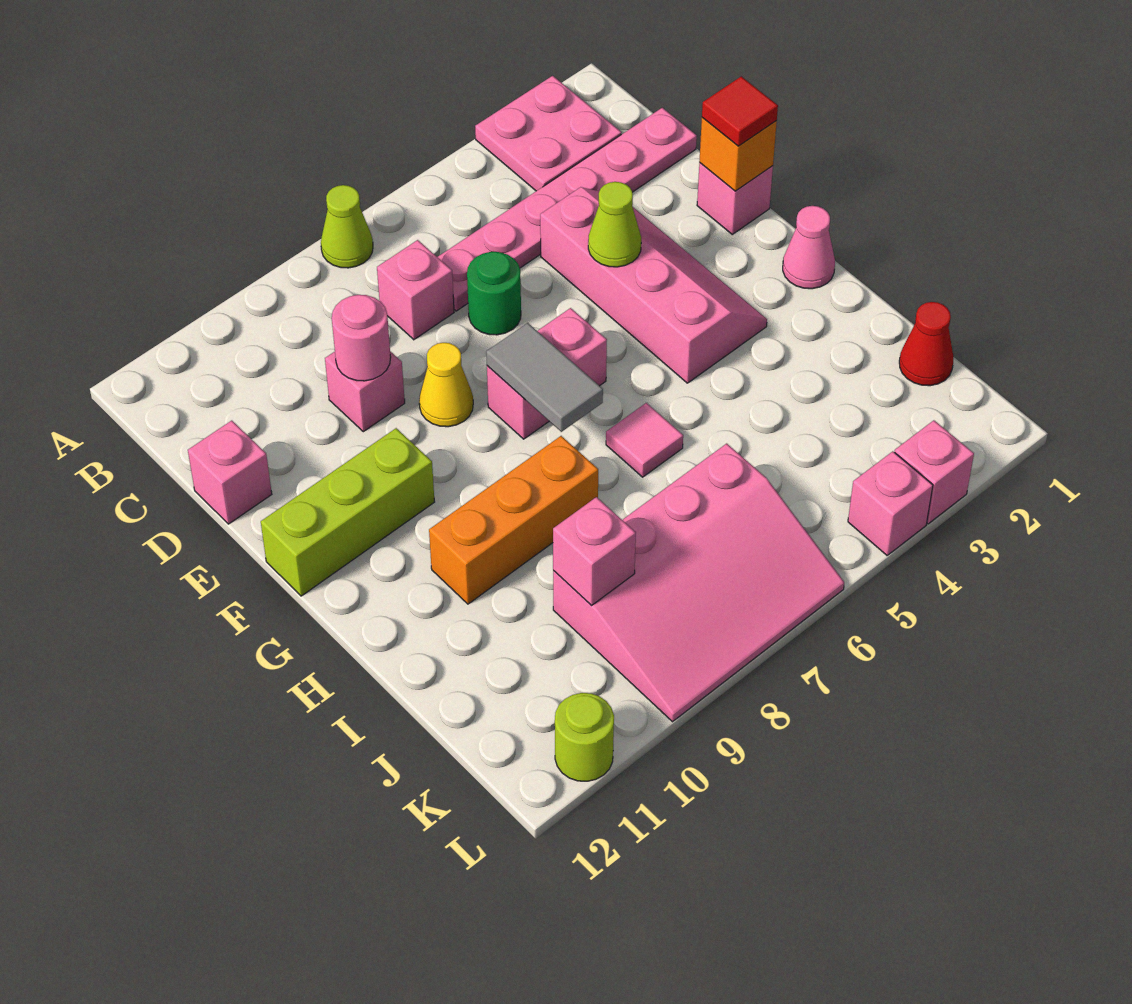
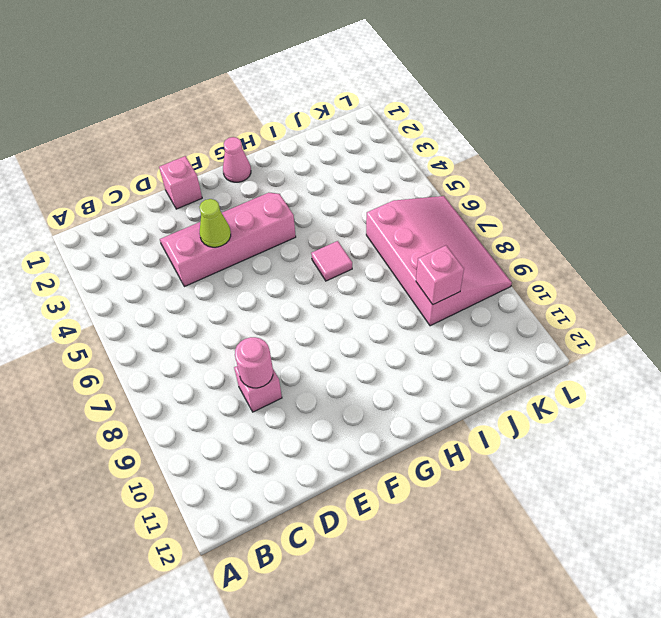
none -> pink 2x2 plate [475,76,622,191]
none -> lime 1x1 cone [321,185,373,268]
none -> pink 1x6 plate [438,108,697,311]

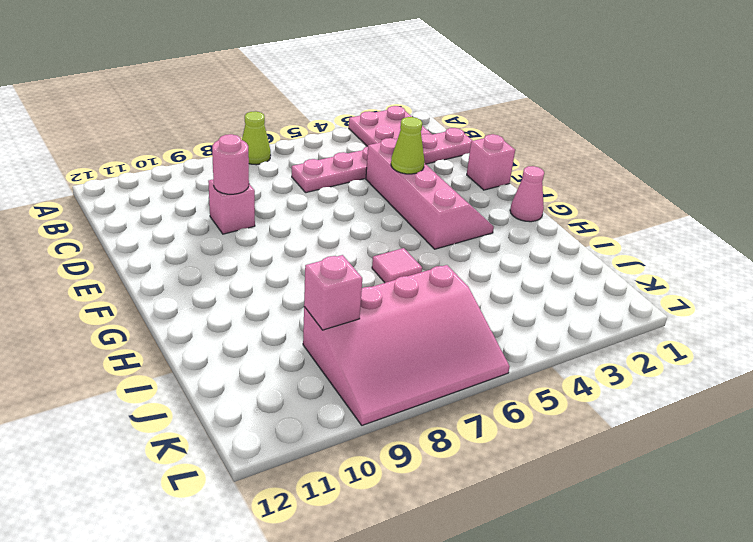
none -> pink 1x1 brick [377,240,454,340]
none -> green 1x1 round brick [467,252,521,335]
none -> pink 1x1 brick [188,421,272,524]

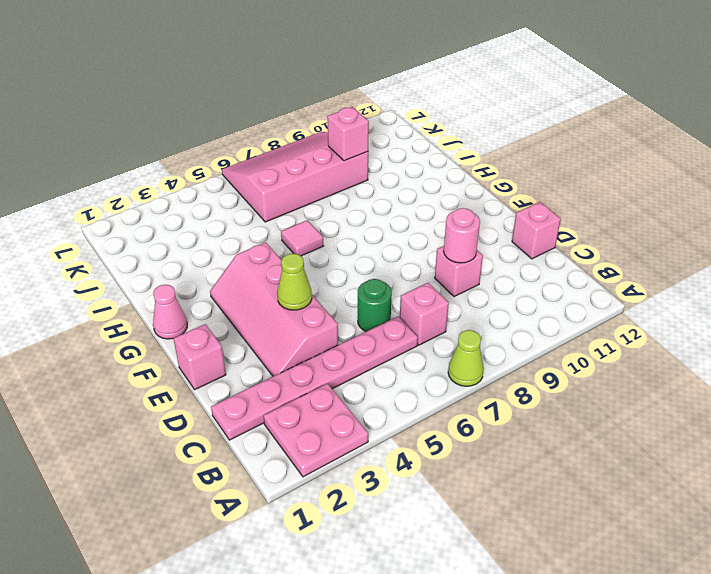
none -> yellow 1x1 cone [419,343,473,427]
none -> pink 1x2 brick [487,308,607,439]
none -> lime 1x3 brick [261,428,435,596]

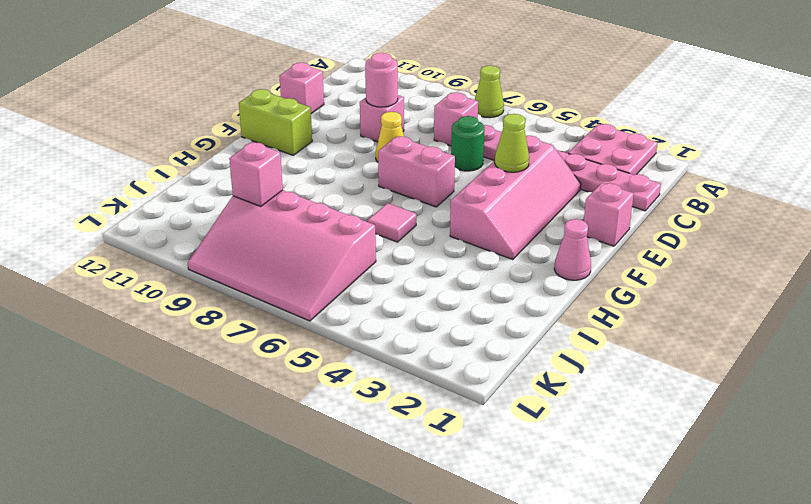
lime 1x2 brick [239,89,312,155] -> lime 1x3 brick [261,428,435,596]
none -> orange 1x3 brick [429,436,598,604]
none -> red 1x1 cone [899,302,953,386]
none -> pink 1x1 brick [895,420,974,524]

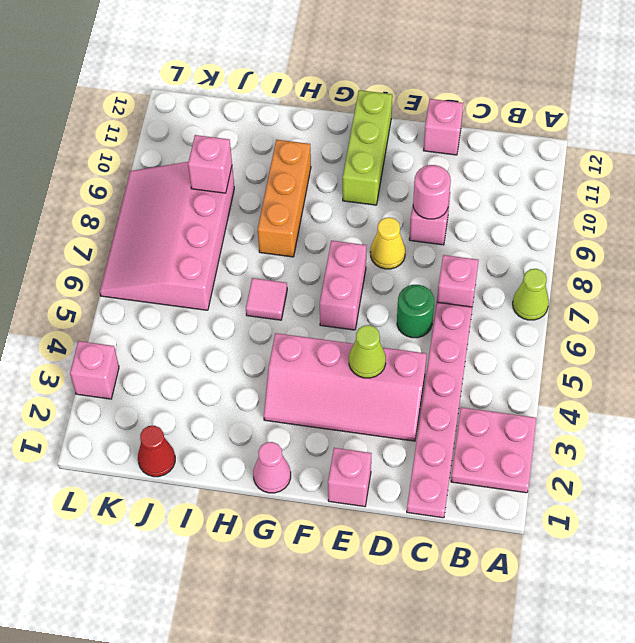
none -> pink 1x1 brick [848,451,933,555]
none -> lime 1x1 round brick [555,693,614,781]
none -> orange 1x1 brick [699,118,777,191]

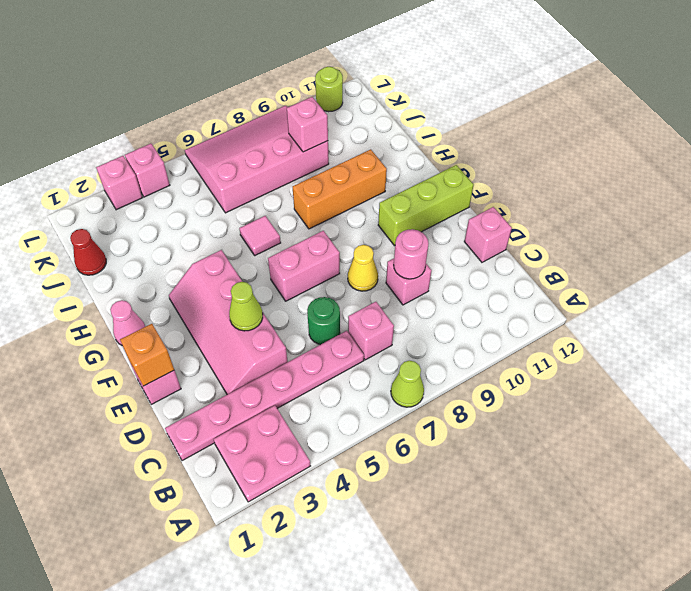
none -> grey 1x2 tile [486,323,603,432]
none -> red 1x1 tile [702,76,778,146]

